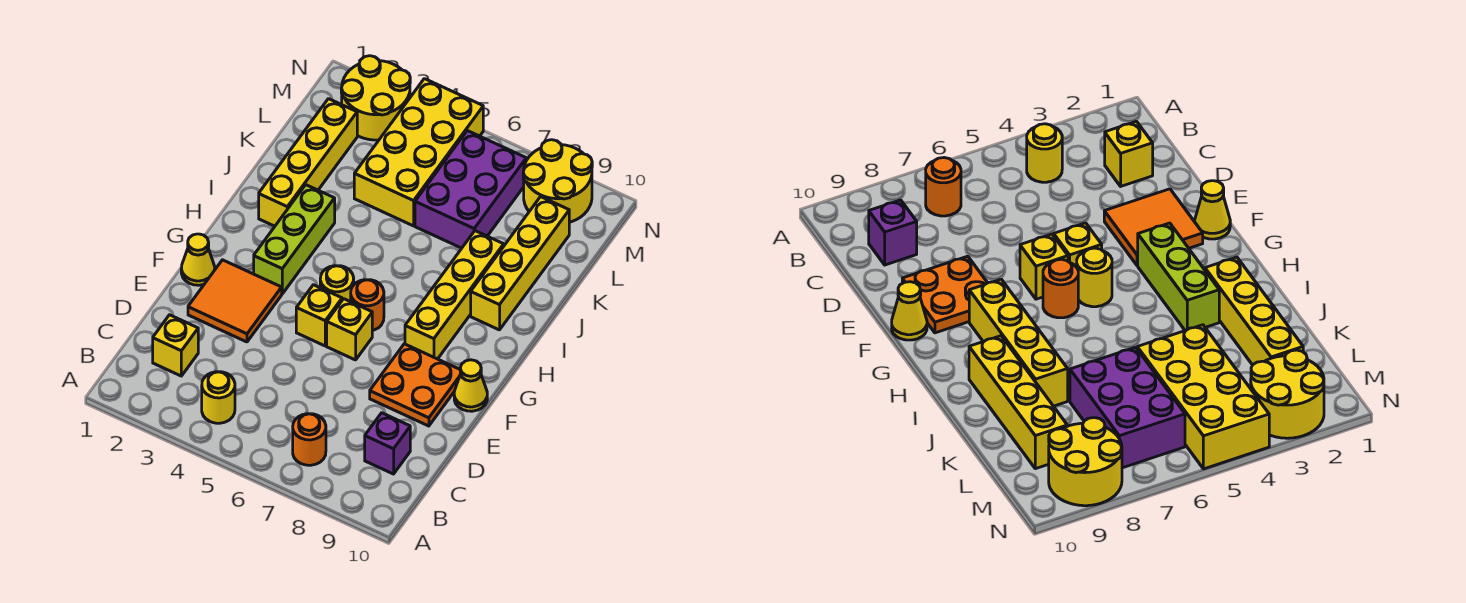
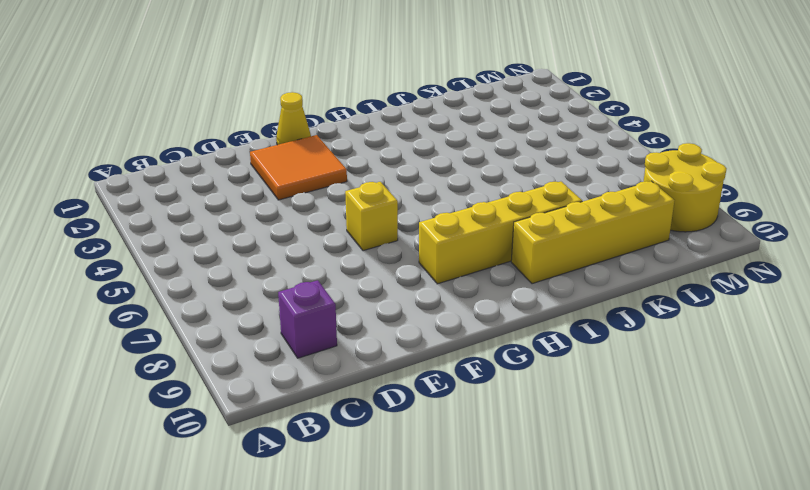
none -> yellow 1x1 round brick [202,372,235,423]
none -> orange 1x1 round brick [293,414,326,465]
none -> yellow 1x1 brick [153,315,198,376]

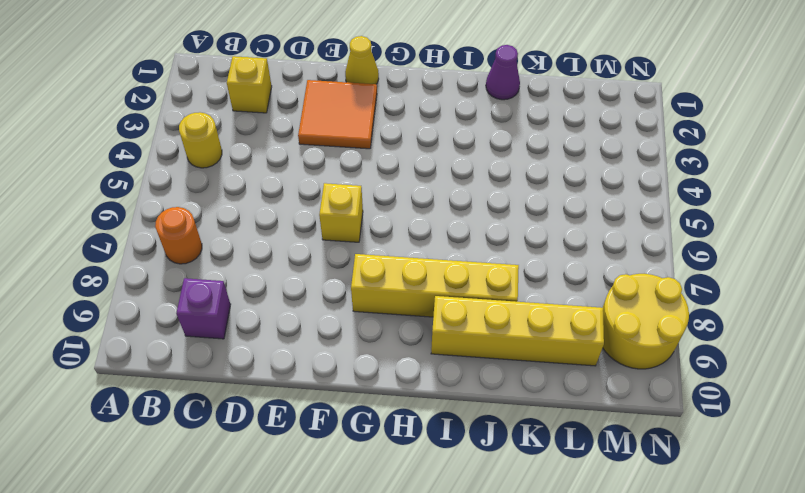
purple 1x1 cone [486,45,520,100] -> none
none -> orange 2x2 plate [370,344,461,426]
none -> yellow 1x1 brick [296,285,342,346]
none -> yellow 1x1 cone [454,360,487,411]

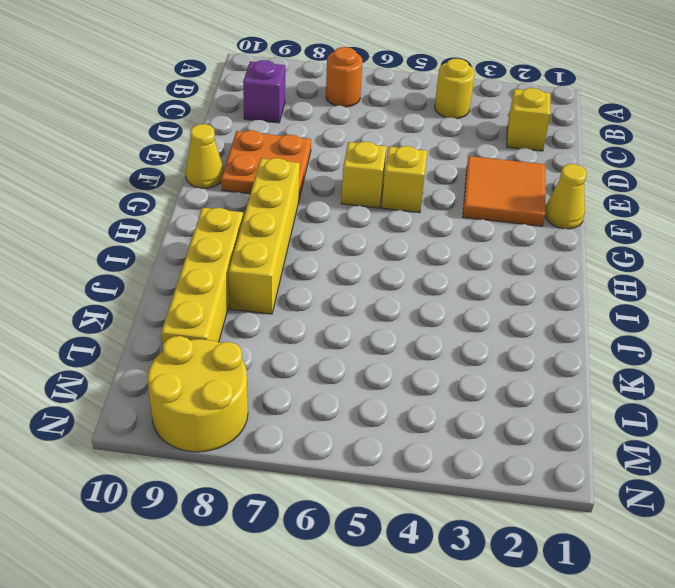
none -> lime 1x3 brick [254,185,335,294]
none -> yellow 1x1 round brick [320,266,354,302]
none -> orange 1x1 round brick [351,280,384,331]

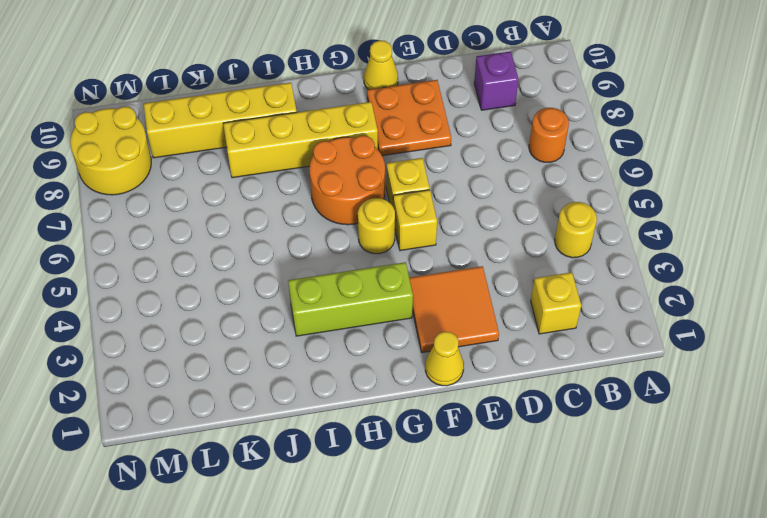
orange 2x2 round brick [309,136,385,225] -> orange 1x1 round brick [351,280,384,331]
none -> yellow 1x4 brick [259,99,357,226]
none -> yellow 2x4 brick [354,79,483,226]
none -> purple 2x3 brick [415,131,526,248]

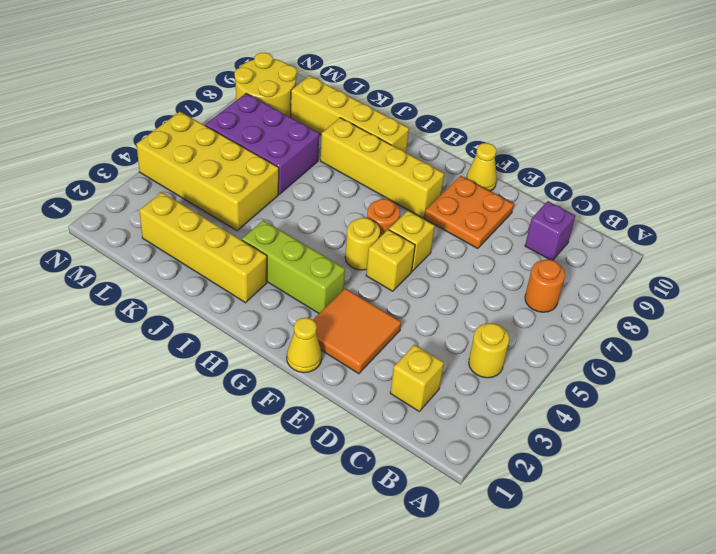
none -> yellow 2x2 round brick [341,56,410,140]

